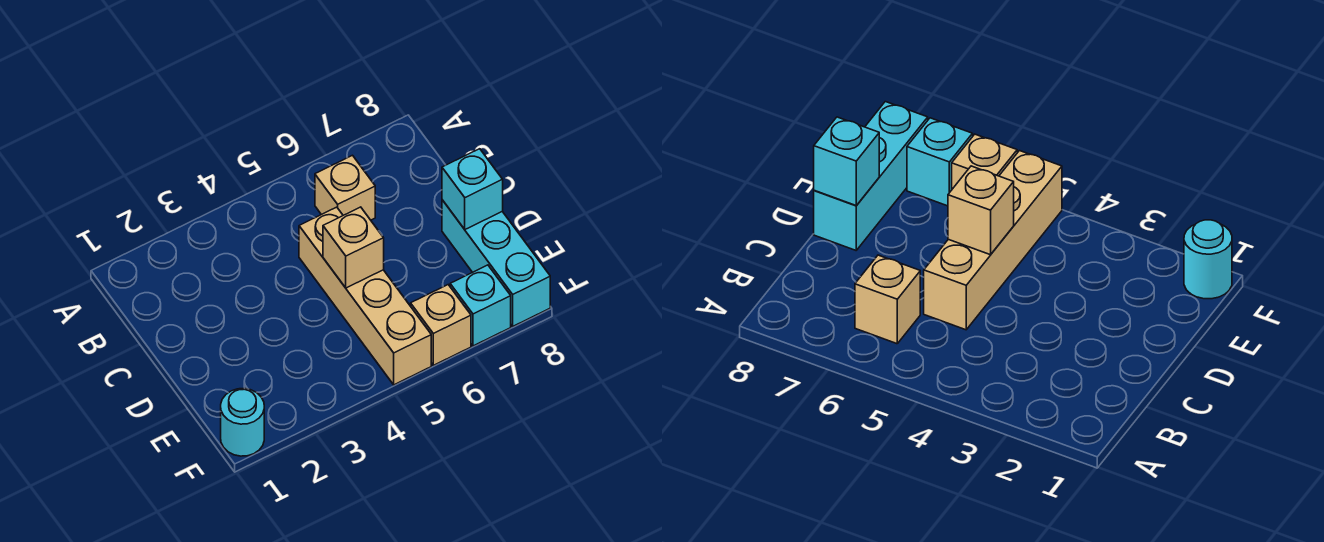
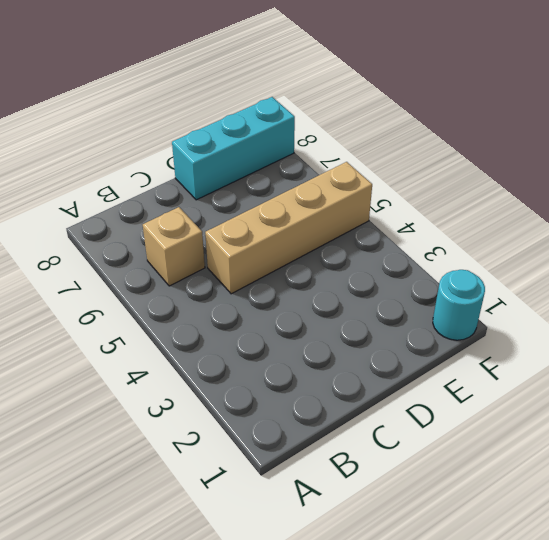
none -> tan 1x1 brick [411,285,471,365]
none -> cyan 1x1 brick [450,265,511,346]

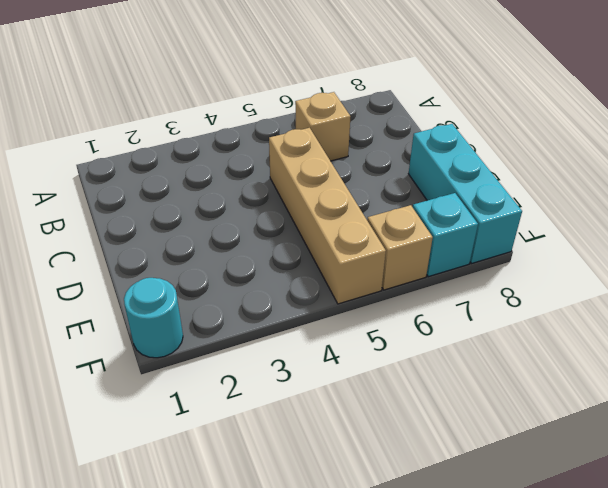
none -> tan 1x1 brick [323,207,384,288]
none -> cyan 1x1 brick [442,149,503,229]

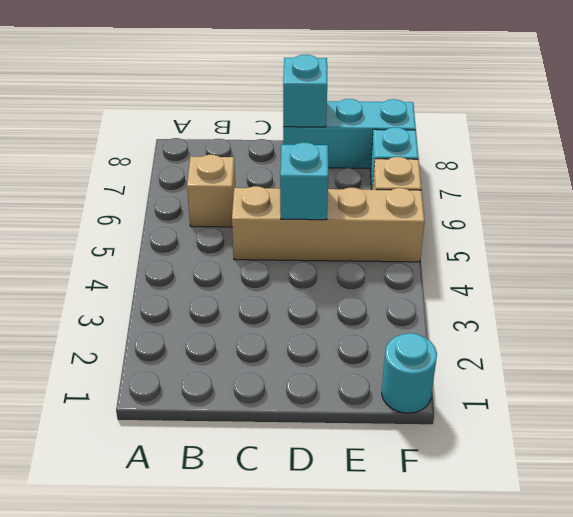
cyan 1x1 brick [280,142,328,220] -> tan 1x1 brick [323,207,384,288]

